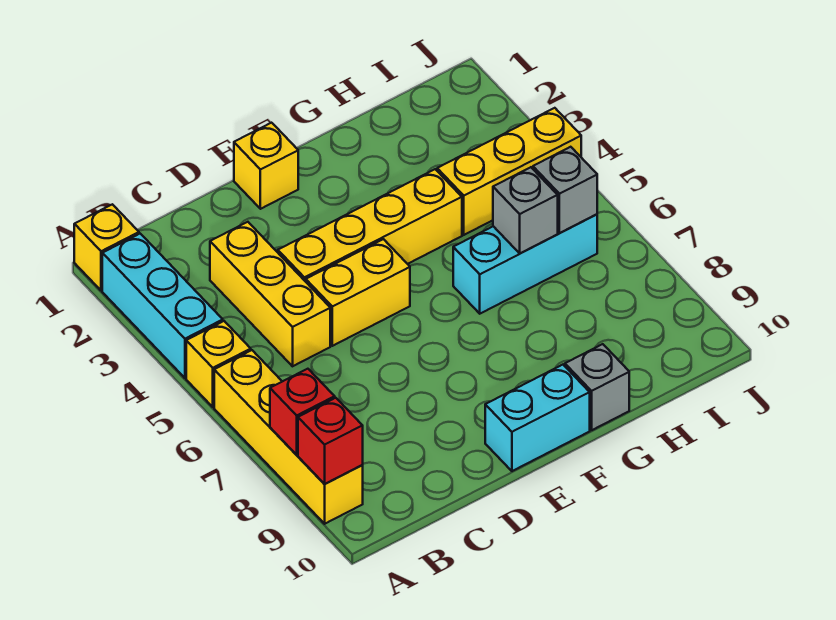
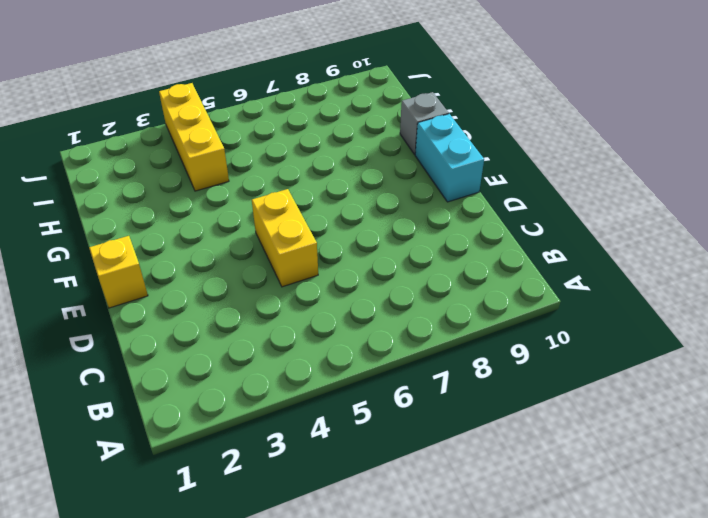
none -> yellow 1x1 brick [74,204,139,291]
none -> cyan 1x3 brick [102,234,223,378]
none -> yellow 1x1 brick [186,321,251,407]

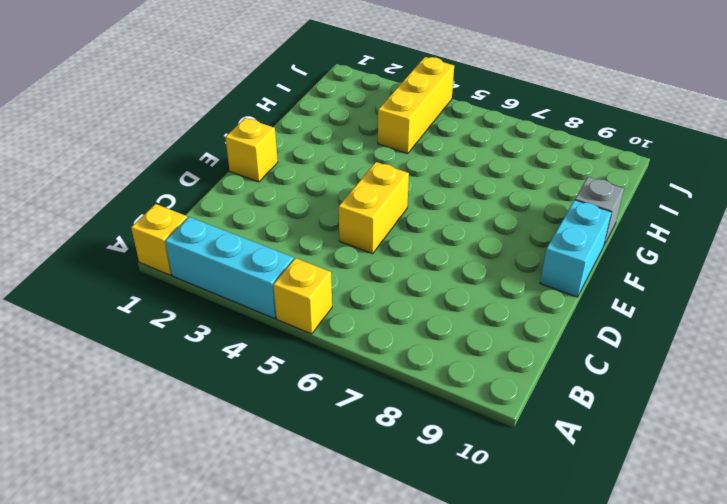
none -> yellow 1x4 brick [214,350,363,524]
none -> yellow 1x3 brick [210,222,330,366]
none -> yellow 1x4 brick [278,169,462,282]

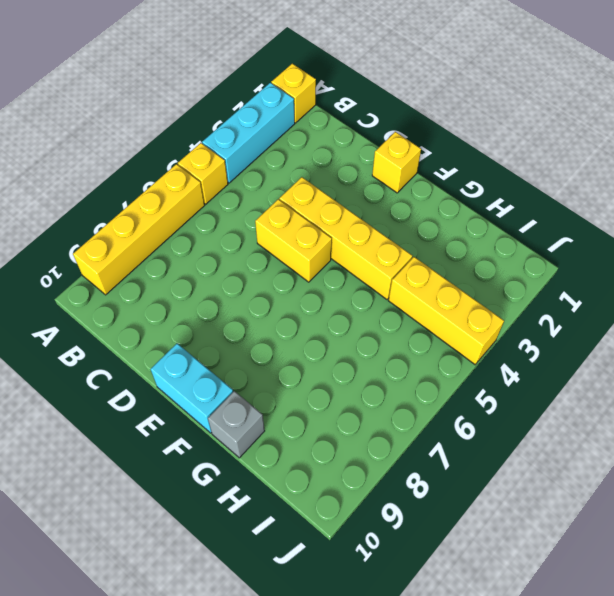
none -> yellow 1x3 brick [210,222,330,366]
none -> cyan 1x3 brick [453,214,597,314]
none -> red 1x1 brick [270,369,335,455]

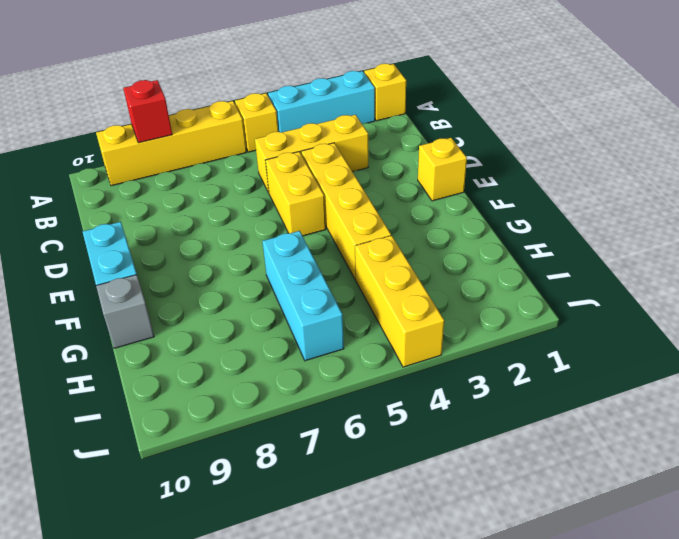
none -> red 1x1 brick [298,398,363,484]
none -> grey 1x1 brick [493,167,558,253]
none -> grey 1x1 brick [533,147,597,233]

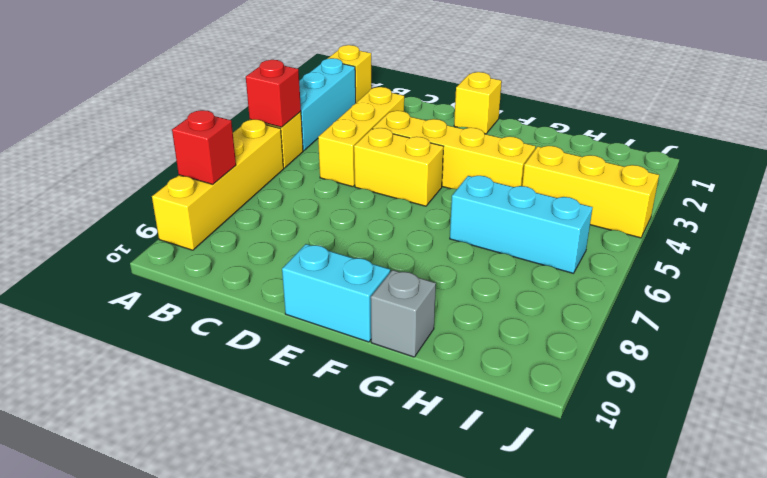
red 1x1 brick [246,60,301,127] -> red 1x1 brick moved to [298,398,363,484]
none -> grey 1x1 brick [493,167,558,253]
none -> grey 1x1 brick [533,147,597,233]

